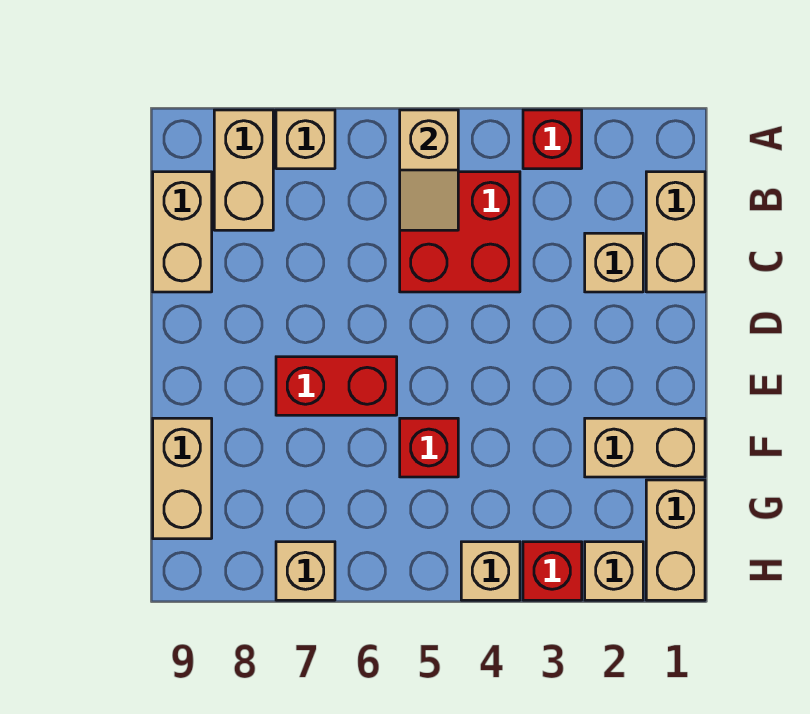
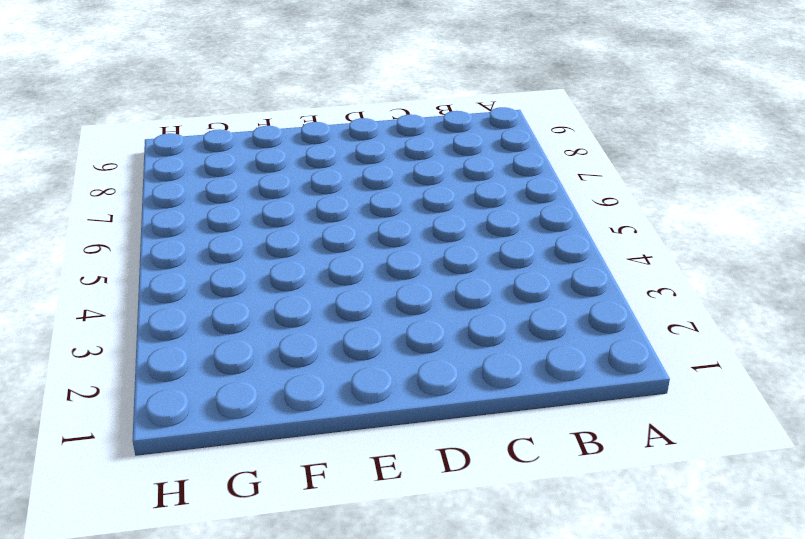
none -> red 1x1 brick [523,110,582,169]
none -> tan 1x1 brick [276,110,335,169]
none -> tan 1x2 brick [214,110,273,230]

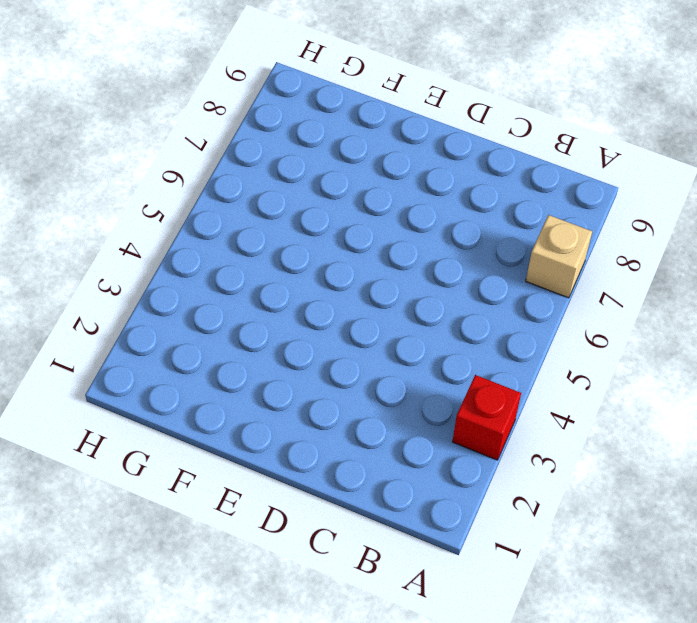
none -> tan 1x2 brick [214,110,273,230]
none -> tan 1x2 brick [646,172,705,292]
none -> red 2x2 brick [400,172,520,292]

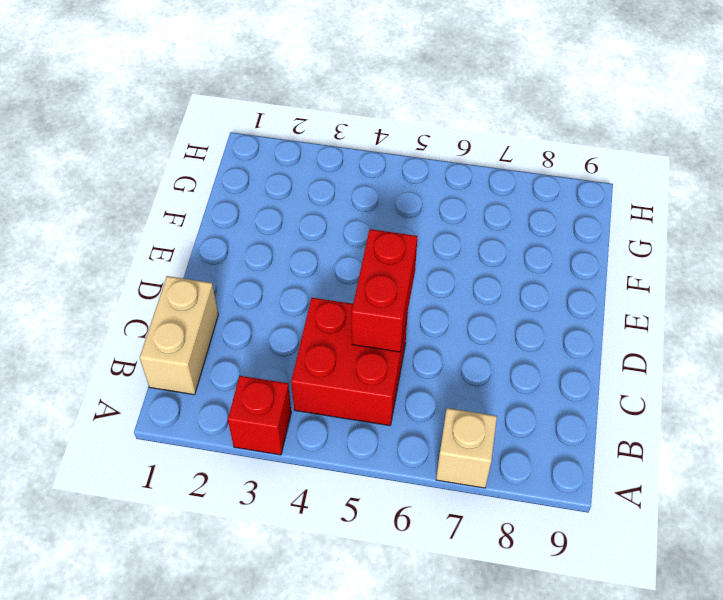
red 1x2 brick [352,229,418,352] -> red 1x2 brick turned to [276,357,397,415]
none -> tan 1x2 brick [214,110,273,230]
none -> tan 1x2 brick [153,172,212,292]
none -> tan 1x1 brick [585,233,643,292]

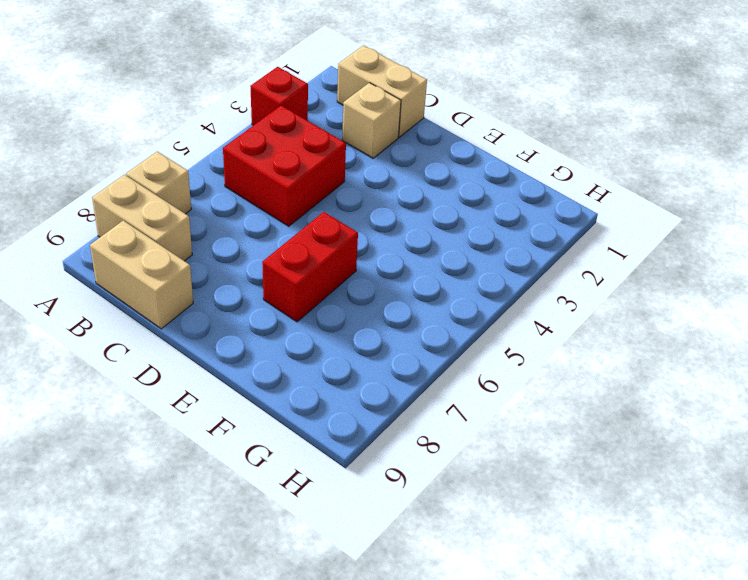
none -> tan 1x2 brick [585,418,705,477]
none -> red 1x1 brick [400,418,458,477]
none -> tan 1x2 brick [153,418,212,539]

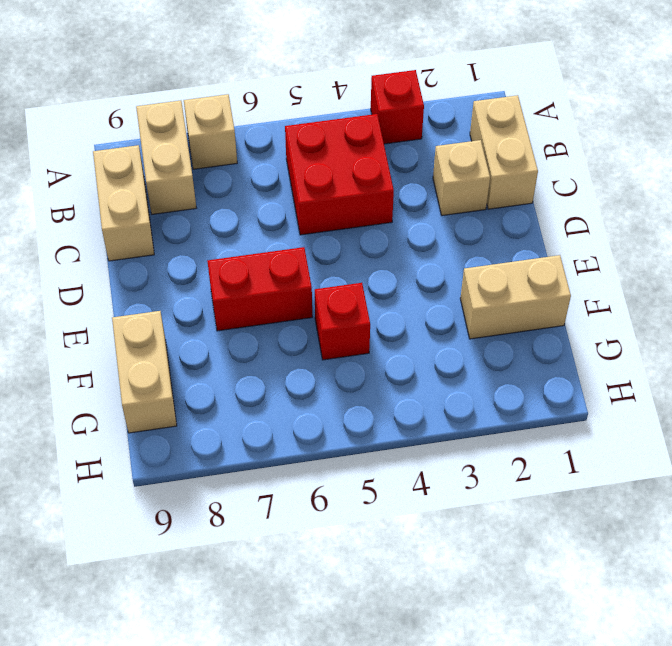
none -> tan 1x2 brick [646,480,705,600]
none -> tan 1x1 brick [585,542,643,600]
none -> red 1x1 brick [523,542,582,600]

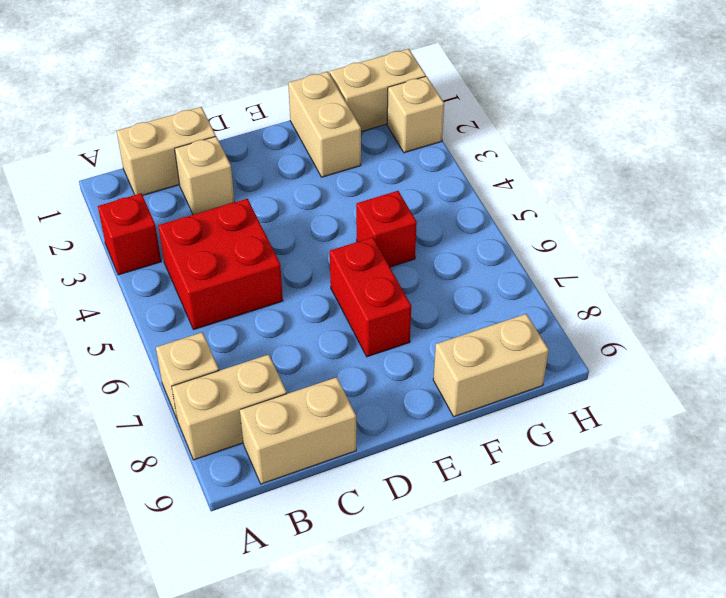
none -> red 1x1 brick [523,542,582,600]
none -> tan 1x1 brick [461,542,520,600]
none -> tan 1x1 brick [276,542,335,600]

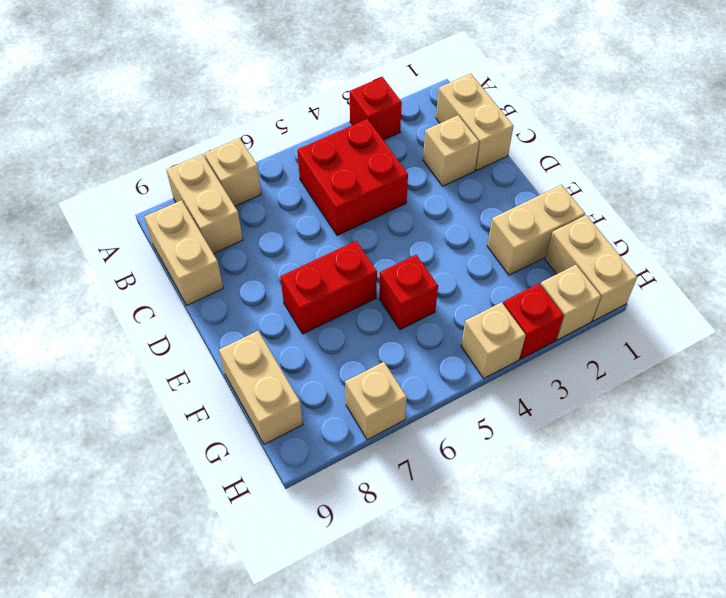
none -> tan 1x2 slope [400,110,458,230]

